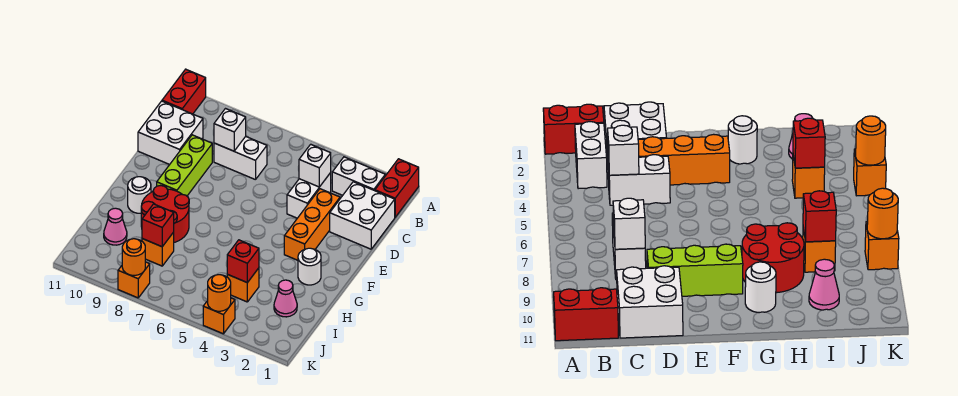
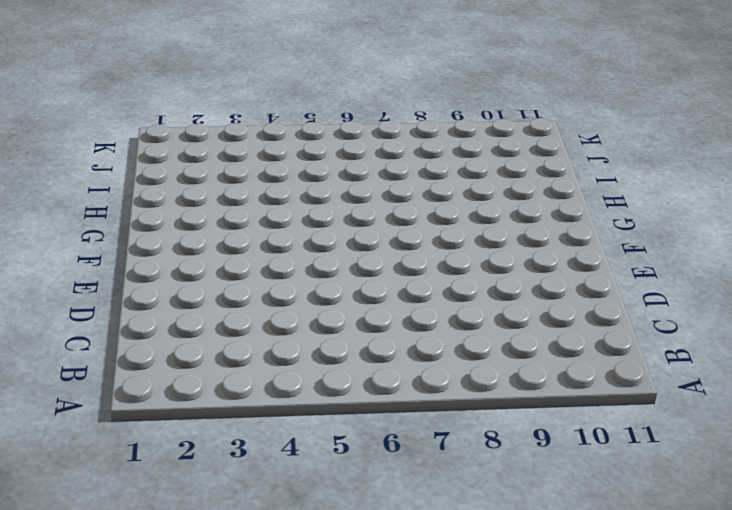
none -> red 1x2 brick [375,159,419,217]
none -> red 1x2 brick [162,69,206,114]
none -> white 1x2 brick [332,157,385,195]

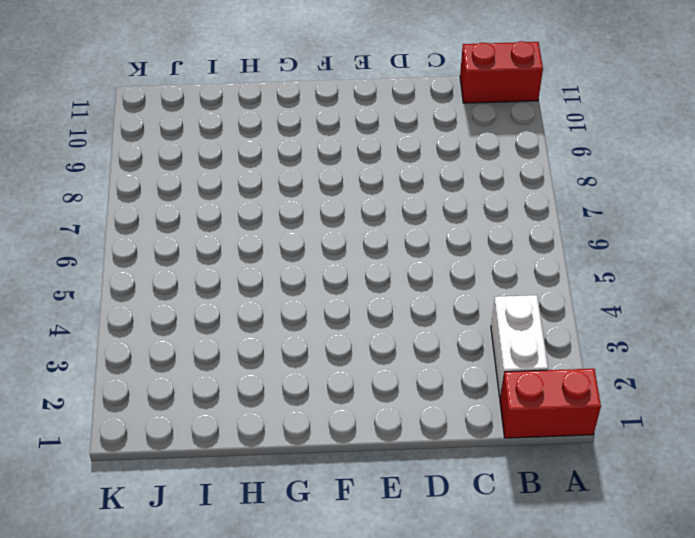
none -> white 2x2 brick [330,182,395,249]
none -> white 1x2 brick [287,173,331,218]
none -> white 1x2 brick [214,136,267,180]

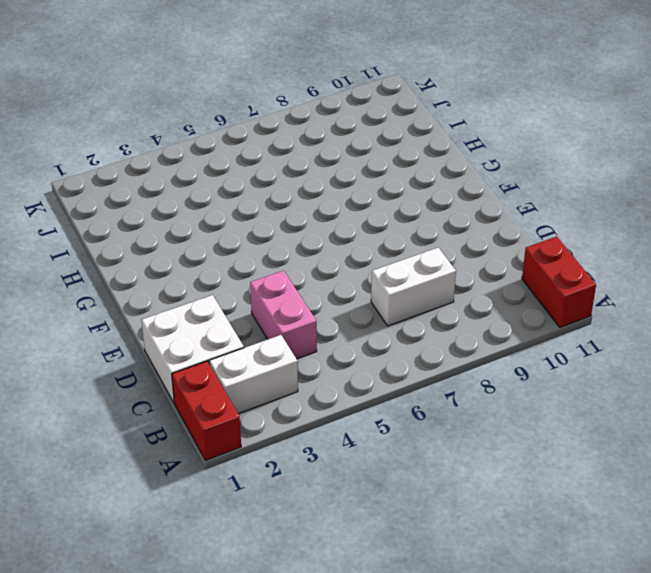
pink 1x2 brick [250,271,317,359] -> white 1x2 brick [287,173,331,218]
none -> white 2x2 brick [138,101,203,165]
none -> orange 1x3 brick [284,189,340,260]
none -> lime 1x3 brick [157,135,212,196]

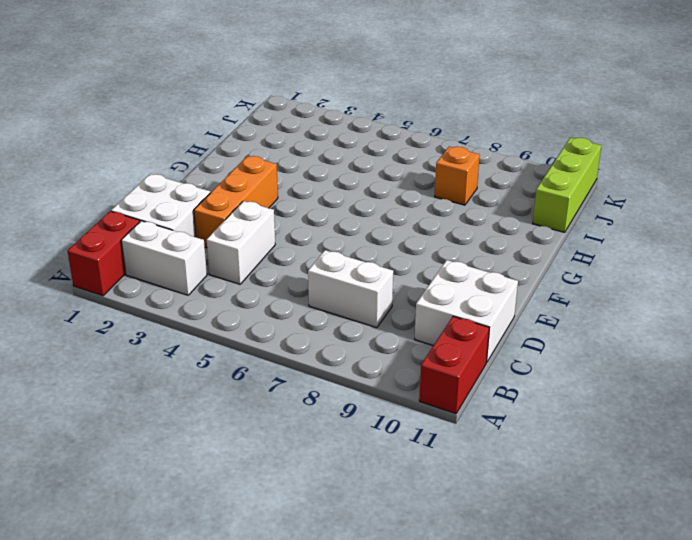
lime 1x3 brick [533,138,601,232] -> lime 1x3 brick moved to [157,135,212,196]
none -> white 1x1 round brick [298,248,321,285]
none -> red 2x2 round brick [141,186,189,242]
none -> white 1x1 round brick [128,177,151,213]

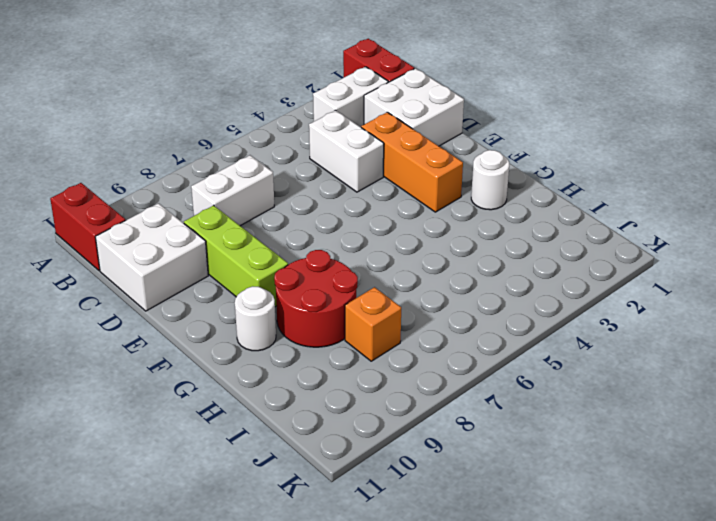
none -> pink 1x1 cone [274,280,297,317]
none -> orange 1x1 brick [227,268,259,302]
none -> pink 1x1 cone [104,208,127,245]

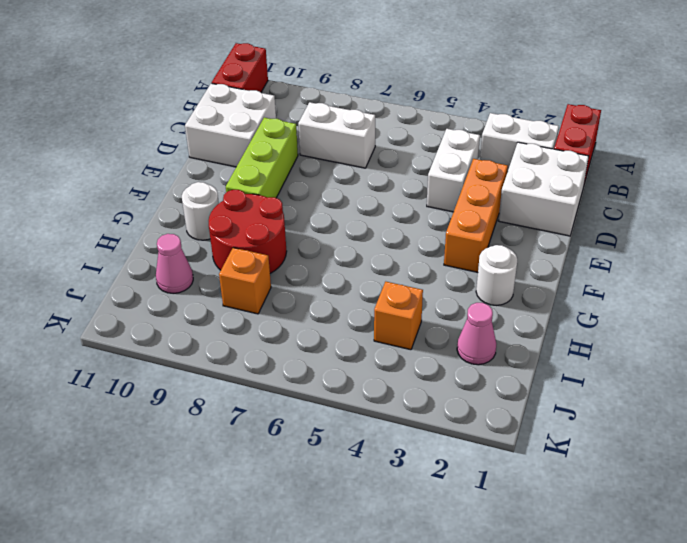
none -> orange 1x1 brick [203,298,235,334]
none -> orange 1x1 brick [118,262,150,298]
none -> white 1x1 brick [299,144,331,187]

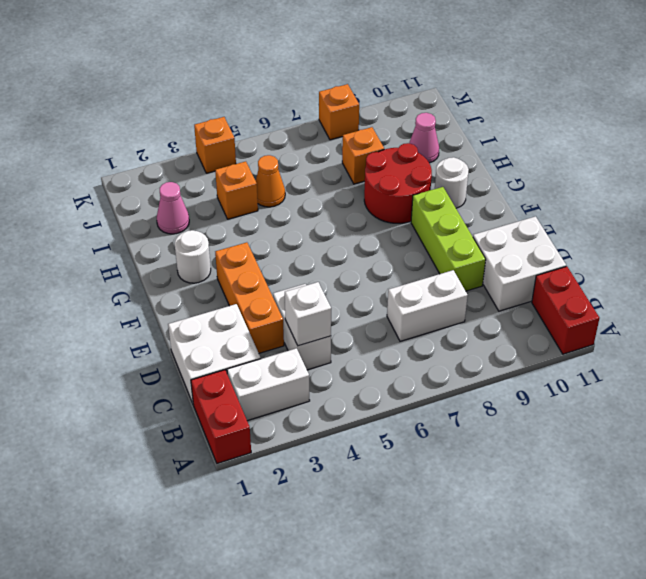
orange 1x1 cone [256,155,285,207] -> none
none -> white 1x1 brick [214,109,246,151]
none -> red 1x1 brick [227,240,259,283]
none -> red 1x1 brick [142,204,174,247]

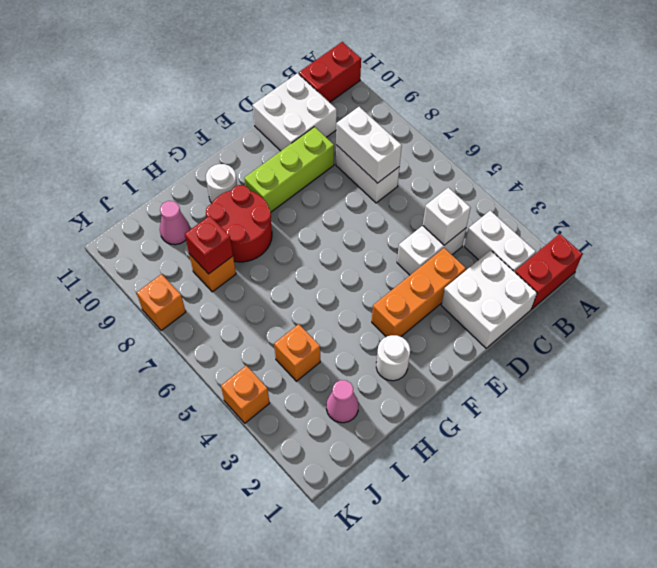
white 1x2 brick [336,107,402,183] -> white 1x1 brick [214,109,246,151]
none -> red 1x1 brick [227,240,259,283]
none -> orange 1x1 round brick [208,275,231,311]
none -> orange 1x1 round brick [122,239,145,275]

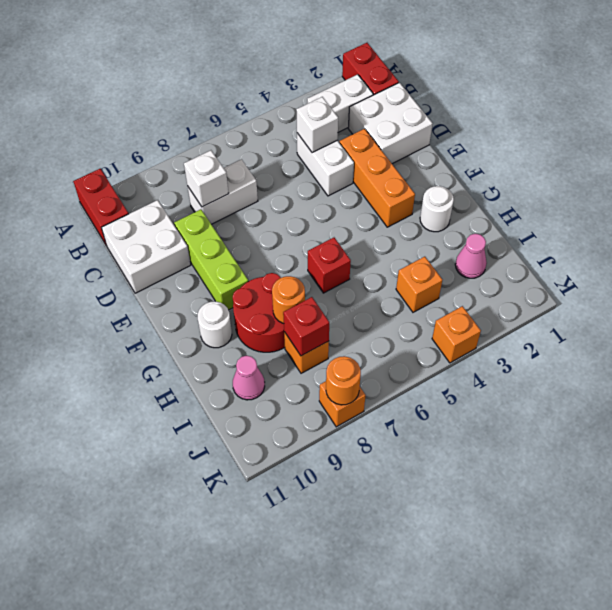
red 1x1 brick [308,238,351,293] -> red 1x1 brick moved to [227,240,259,283]
orange 1x1 round brick [272,276,305,323] -> orange 1x1 round brick moved to [208,275,231,311]

